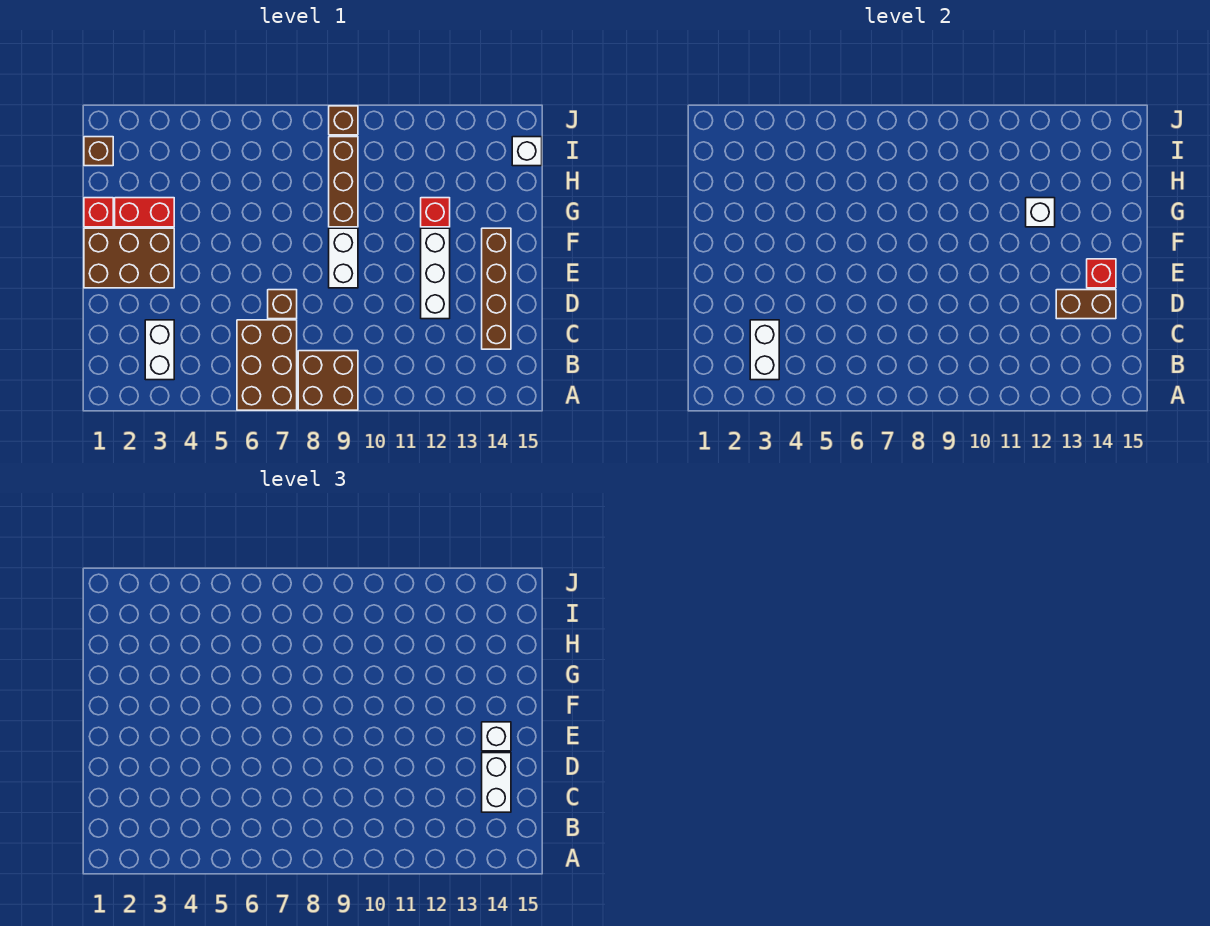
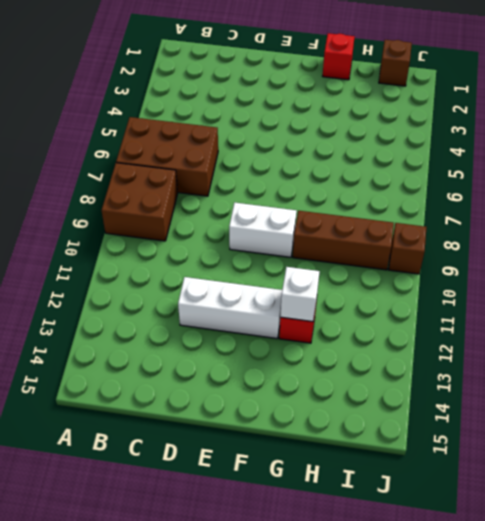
none -> white 1x2 brick [145,320,174,380]
none -> brown 1x4 brick [482,228,511,349]
none -> brown 1x1 brick [268,290,297,319]

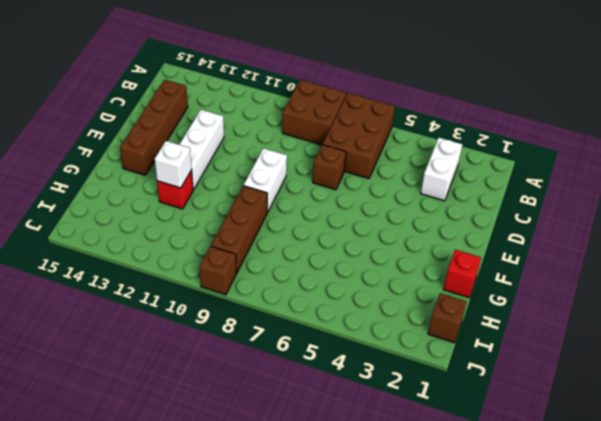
none -> brown 2x3 brick [84,228,174,288]
none -> red 1x2 brick [115,198,174,227]
none -> white 1x1 brick [512,137,542,166]

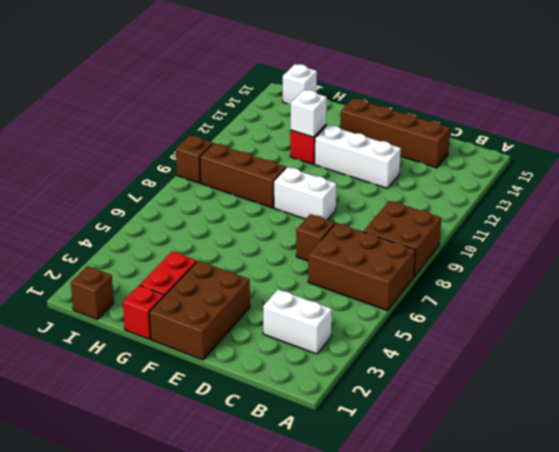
none -> white 1x2 brick [750,320,779,380]
none -> brown 1x2 brick [1056,290,1116,319]
none -> red 1x1 brick [1087,259,1116,288]

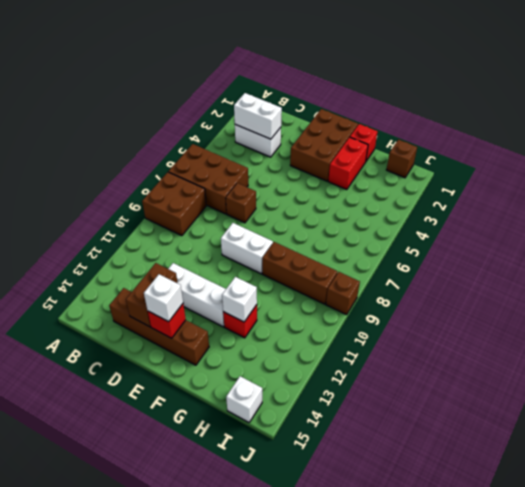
none -> white 1x2 brick [482,753,511,812]

